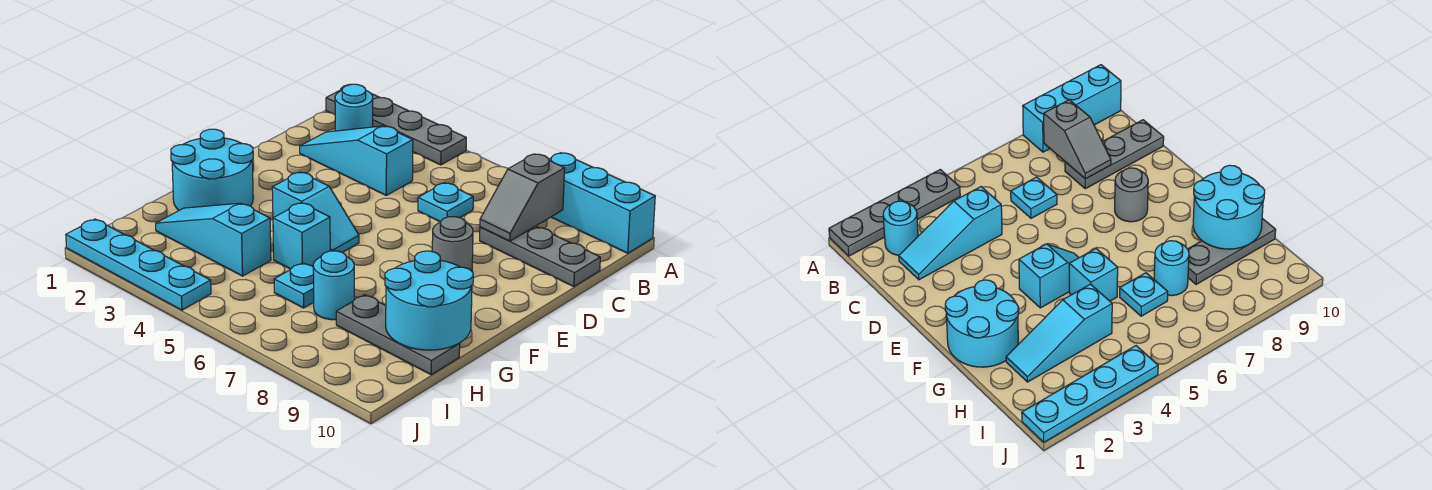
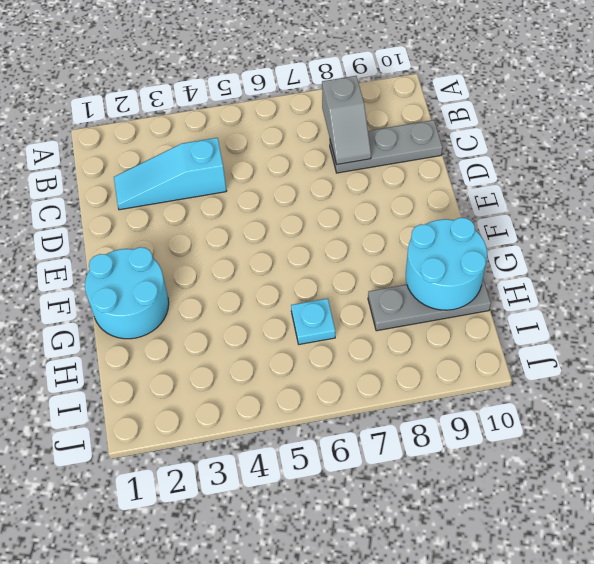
none -> grey 1x4 plate [326,84,466,165]
none -> cyan 1x3 brick [549,153,655,253]
none -> cyan 1x1 round brick [335,84,373,131]

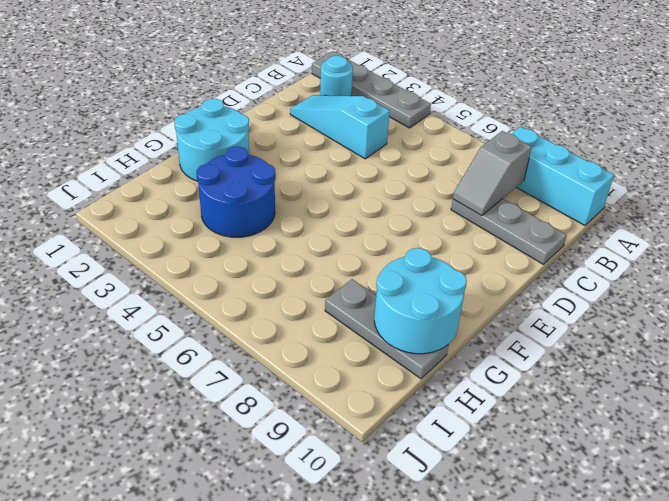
blue 2x2 round brick [197,147,275,237] -> cyan 1x3 slope [156,203,271,276]
none -> cyan 1x1 plate [418,183,473,222]
none -> grey 1x1 round brick [432,217,473,271]
none -> cyan 1x2 slope [272,172,359,252]

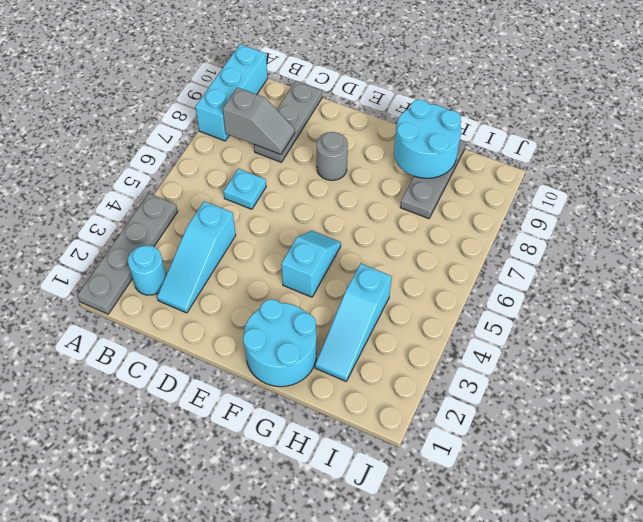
none -> cyan 1x1 brick [273,203,330,269]
none -> cyan 1x1 plate [274,263,314,308]
none -> cyan 1x1 round brick [313,251,354,320]

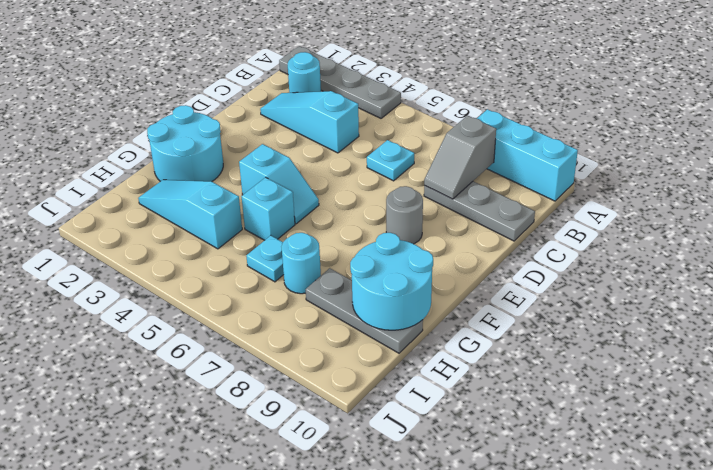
none -> cyan 1x4 plate [66,219,211,310]

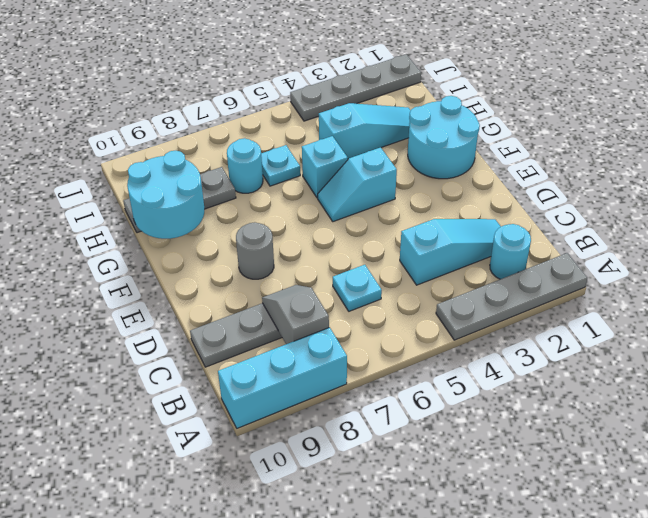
grey 1x4 plate [290,54,421,121] -> cyan 1x4 plate [66,219,211,310]

